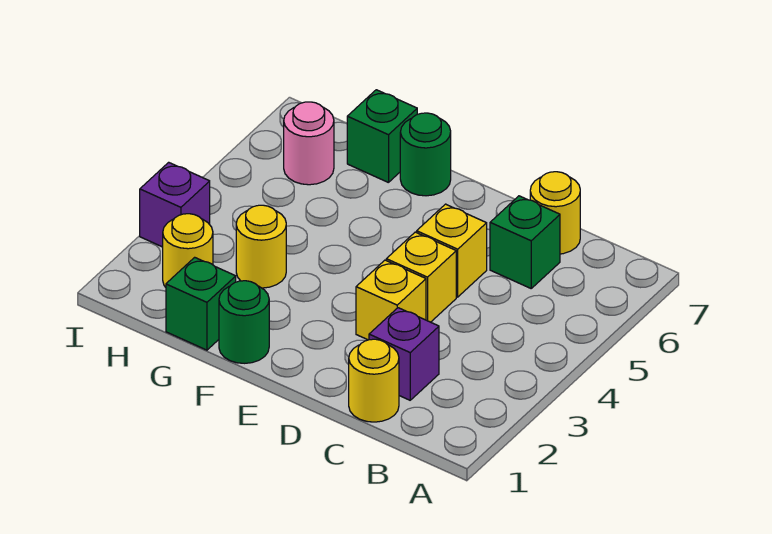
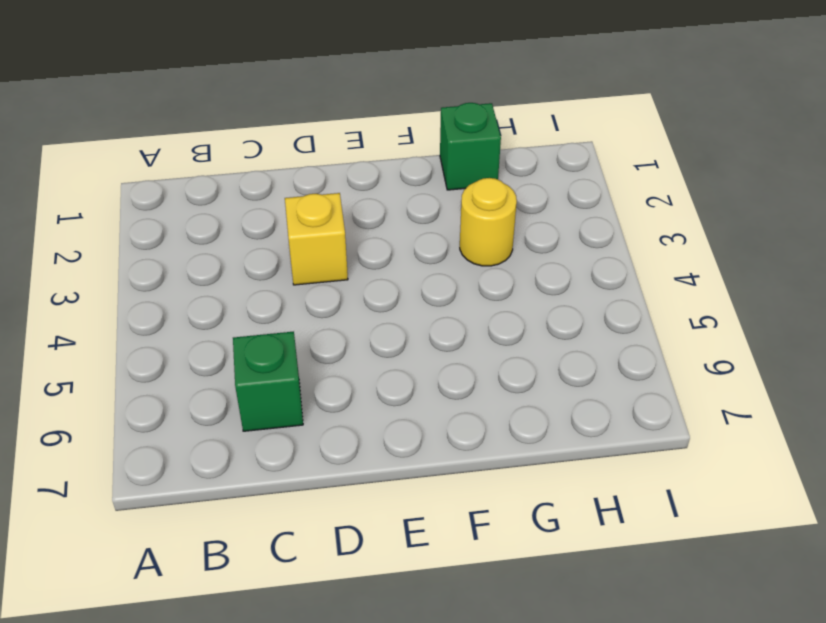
none -> yellow 1x1 round brick [349,339,399,422]
none -> purple 1x1 brick [369,308,439,400]
none -> yellow 1x1 round brick [530,172,580,254]

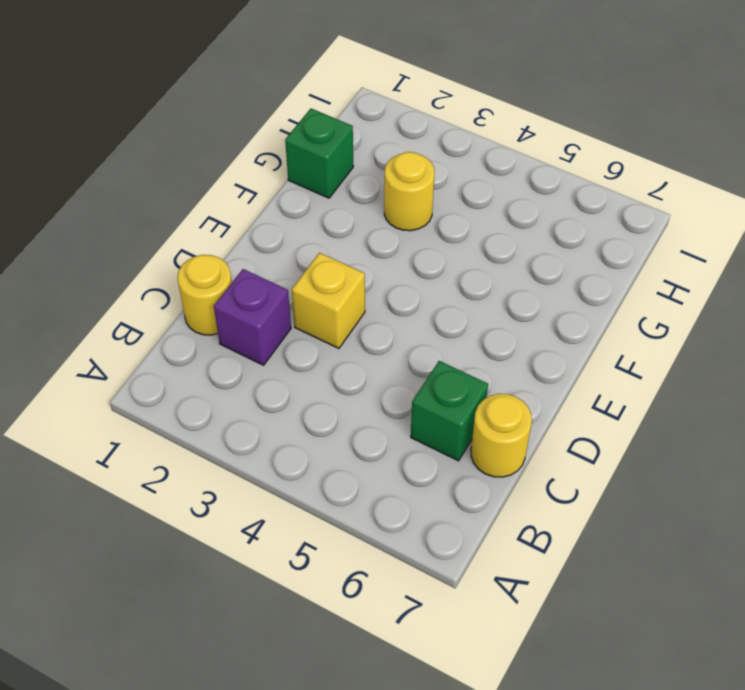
none -> yellow 1x1 brick [386,232,456,322]
none -> yellow 1x1 brick [417,204,487,297]
none -> green 1x1 round brick [219,281,269,363]

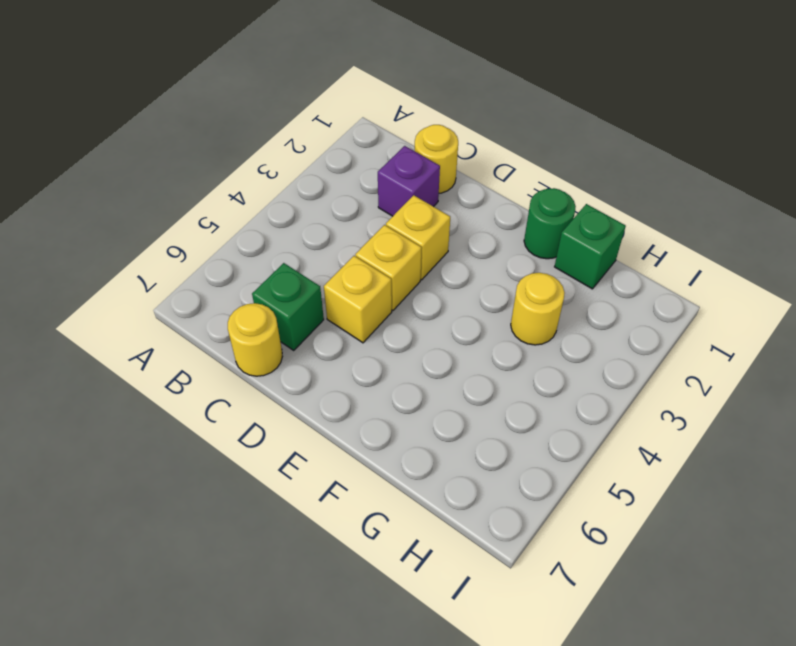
none -> green 1x1 round brick [400,113,451,196]
none -> green 1x1 brick [347,90,417,183]
none -> yellow 1x1 round brick [163,214,213,287]

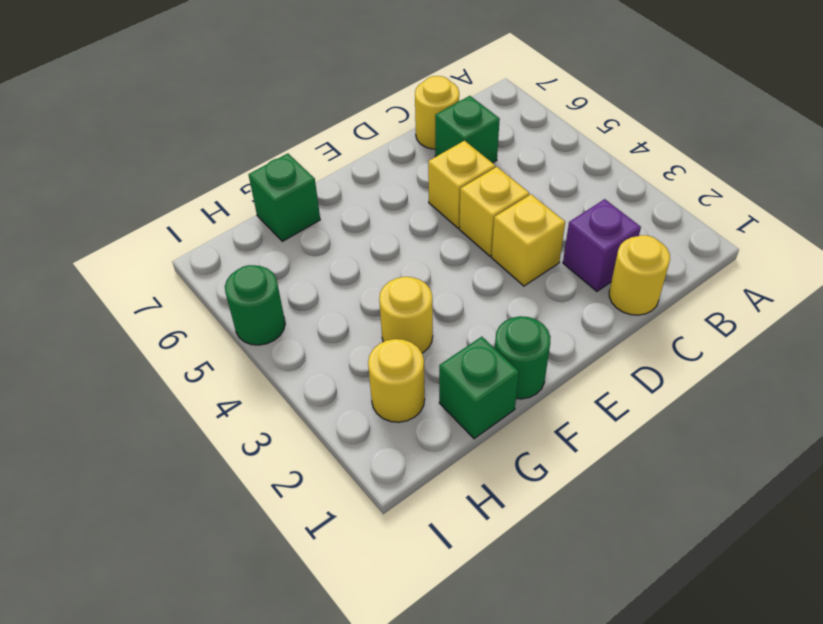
green 1x1 round brick [225,265,285,345] -> green 1x1 round brick moved to [400,113,451,196]
none -> pink 1x1 round brick [284,102,334,185]
none -> purple 1x1 brick [140,162,210,247]

